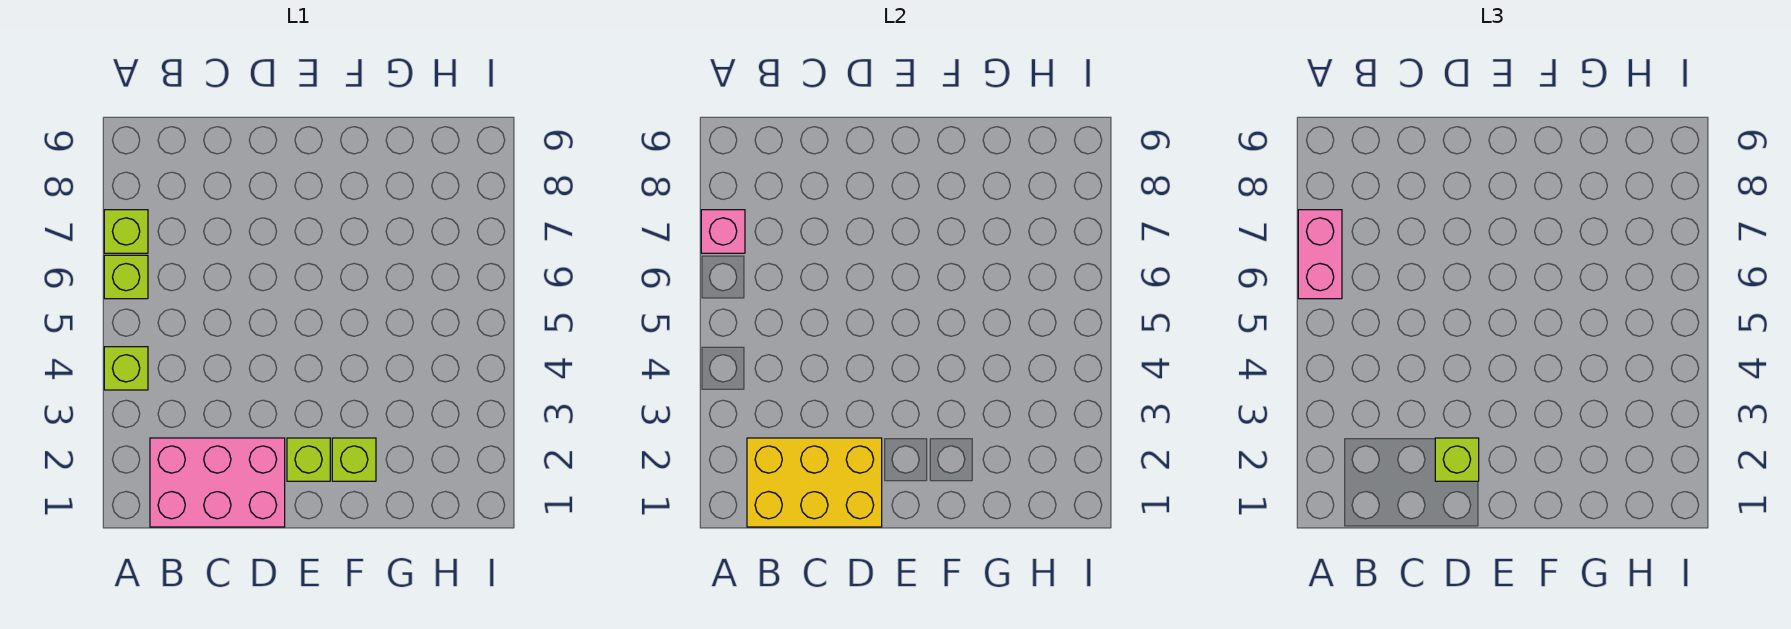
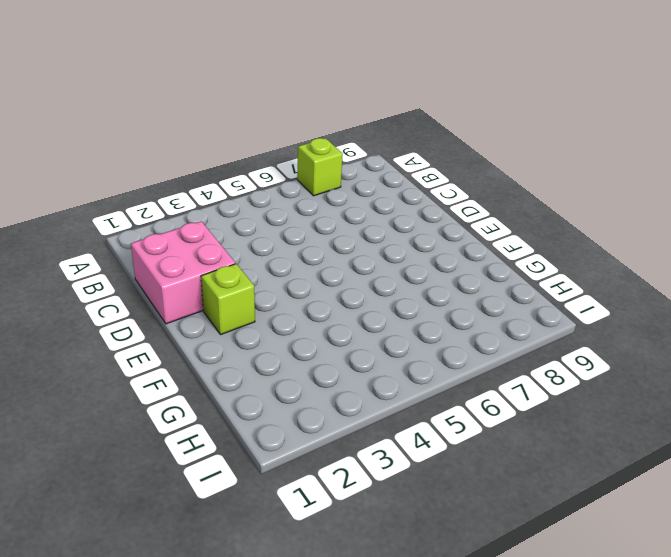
pink 2x2 brick [131,221,235,324] -> pink 2x3 brick [150,438,285,527]
none -> lime 1x1 brick [104,347,148,390]
none -> lime 1x1 brick [104,255,148,299]

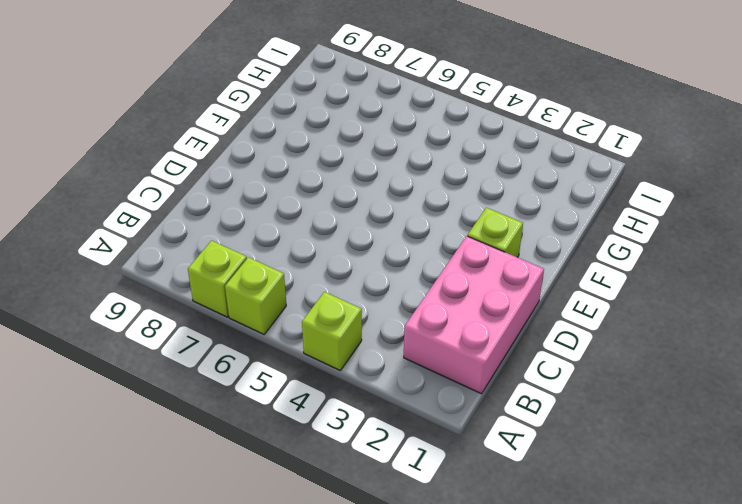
none -> lime 1x1 brick [332,438,376,481]
none -> pink 1x1 brick [701,210,745,253]

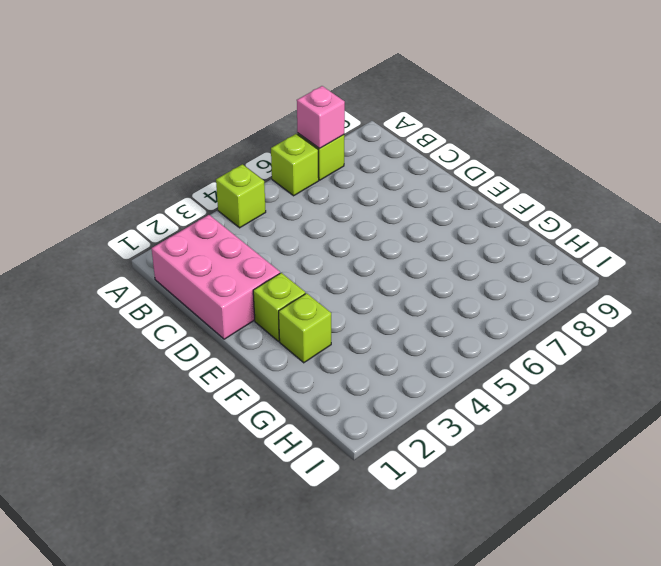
none -> yellow 2x3 brick [747,438,882,527]
none -> pink 1x2 brick [1298,210,1342,299]

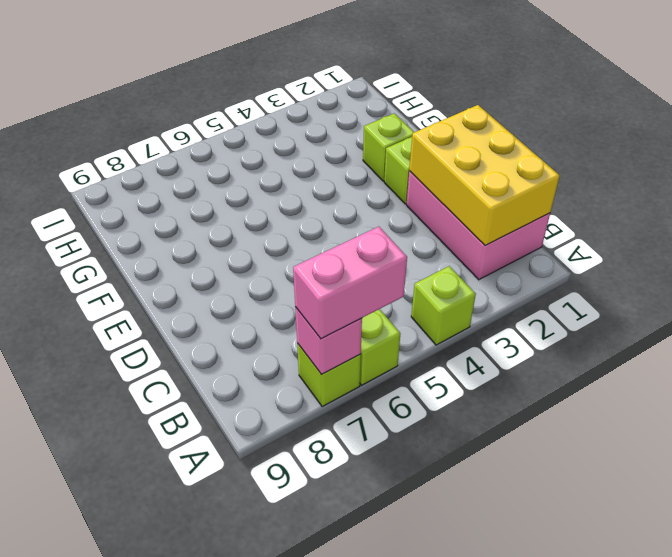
none -> lime 1x1 brick [1435,438,1479,481]

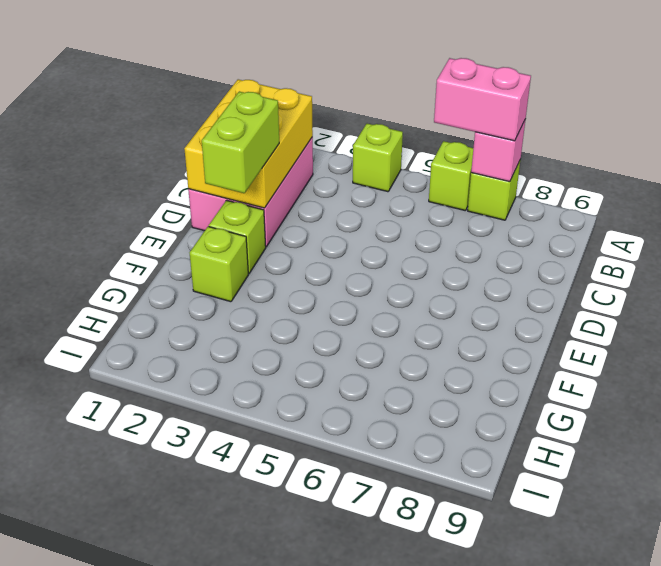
lime 1x2 brick [202,91,279,193] -> lime 1x1 brick [1435,438,1479,481]

